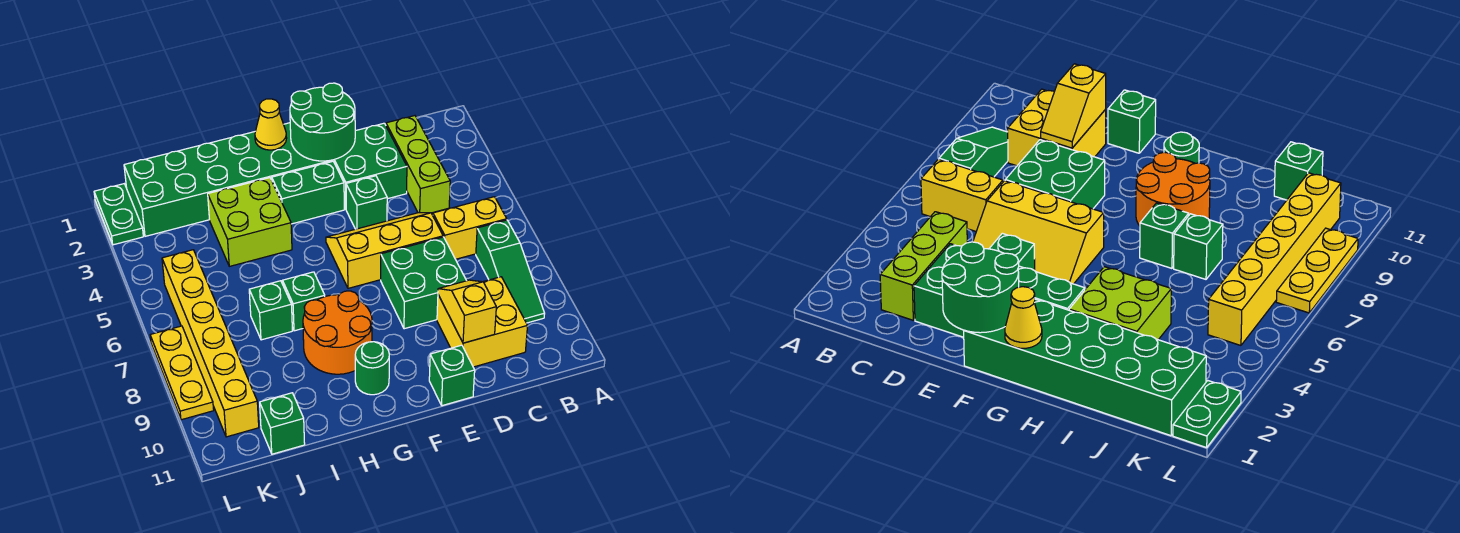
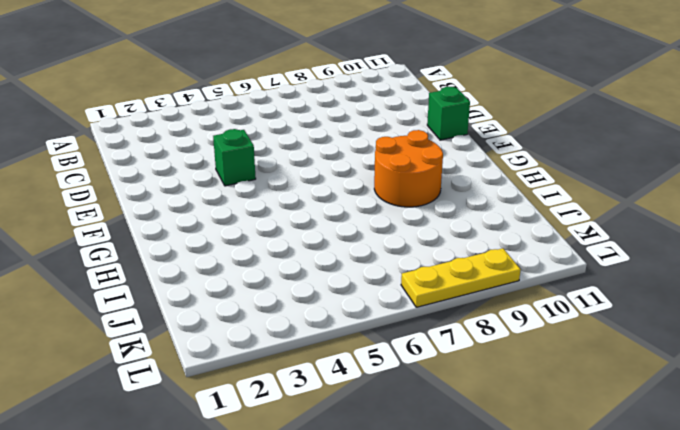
none -> yellow 1x2 brick [433,197,507,259]
none -> green 1x3 slope [476,220,545,323]
none -> lime 1x3 brick [386,116,450,213]

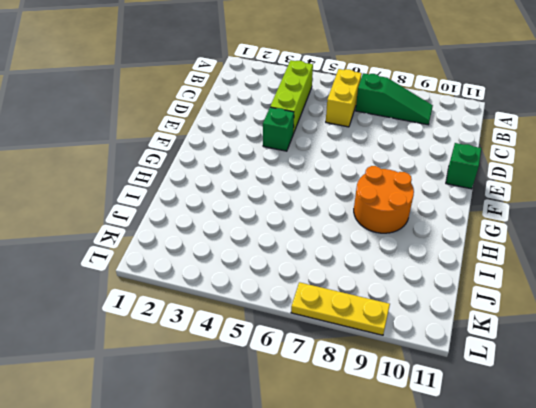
lime 1x3 brick [270,60,313,134] -> lime 1x3 brick turned to [386,116,450,213]
none -> yellow 2x2 brick [437,277,528,367]
none -> green 2x2 brick [333,123,407,209]
none -> yellow 2x3 slope [326,213,443,288]

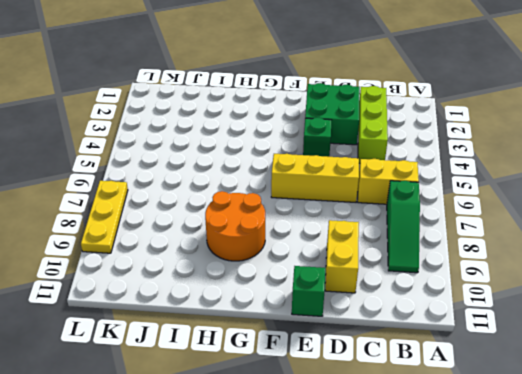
yellow 1x2 brick [325,220,359,293] -> yellow 2x2 brick [437,277,528,367]
none -> green 2x2 brick [381,237,466,329]
none -> green 2x6 brick [124,123,333,236]
none -> green 1x2 brick [272,161,344,224]

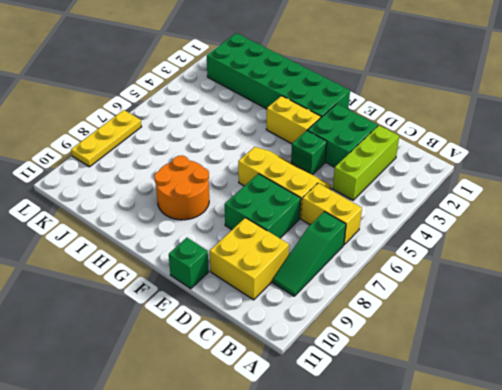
yellow 1x2 brick [266,96,321,144] -> green 1x2 brick [272,161,344,224]
none -> green 1x1 round brick [355,342,389,395]
none -> lime 2x2 brick [208,178,292,266]
none -> green 1x1 brick [283,272,325,331]

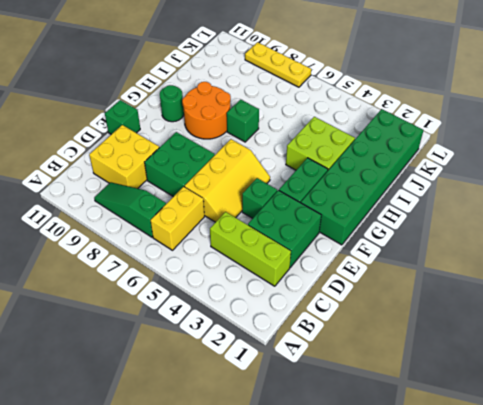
none -> green 1x1 brick [249,281,292,340]
none -> green 1x1 brick [260,393,305,454]
none -> yellow 1x6 brick [162,250,259,437]

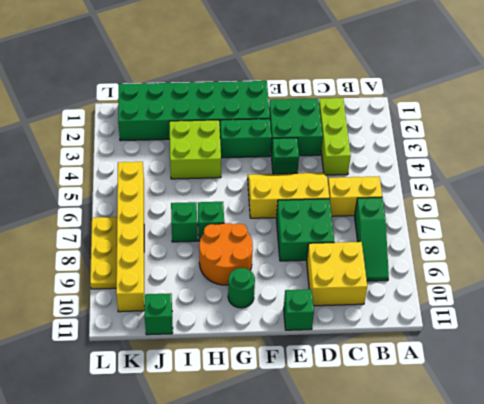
none -> green 1x2 plate [94,184,143,245]
none -> yellow 1x2 slope [438,280,496,343]
none -> green 2x2 round brick [290,83,355,161]

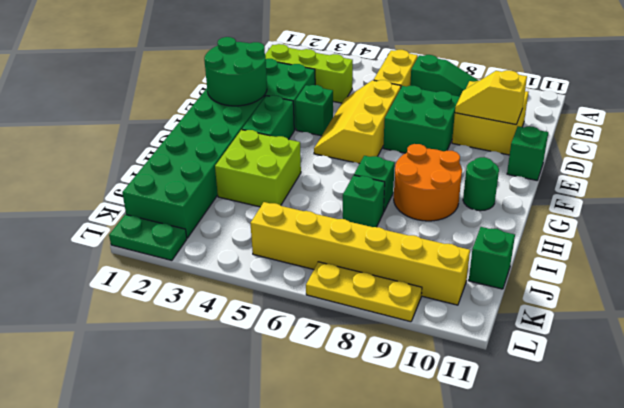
none -> yellow 1x1 cone [255,99,287,150]

